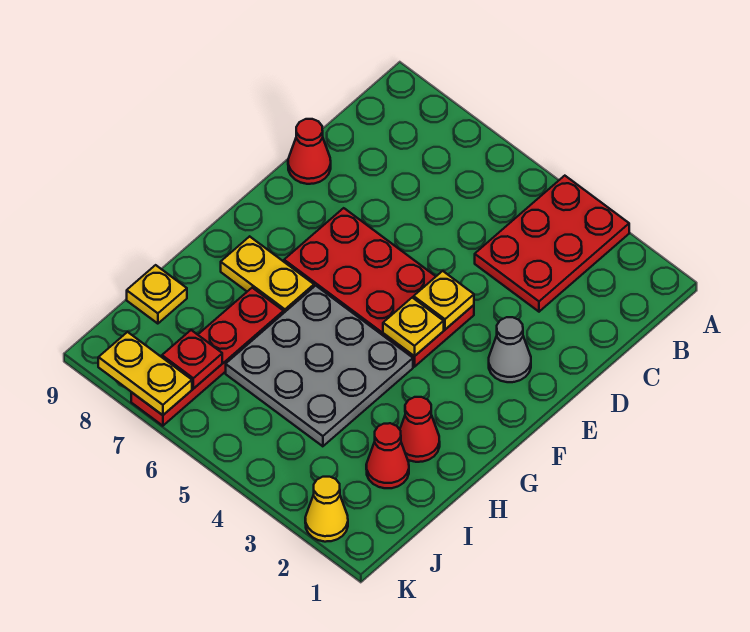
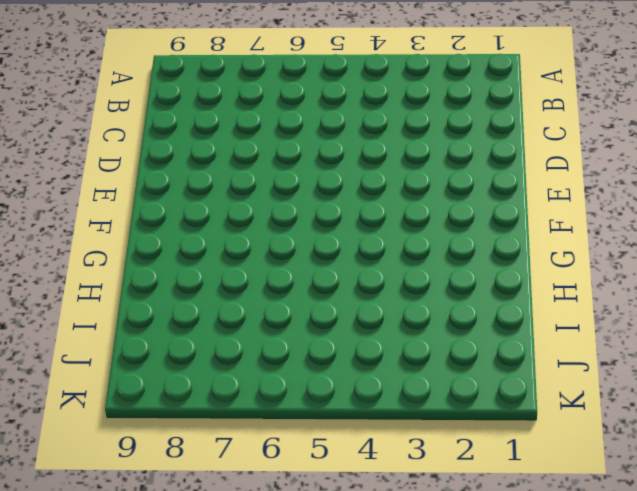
none -> red 2x3 plate [475,176,629,312]
none -> red 1x1 cone [288,119,331,184]
none -> grey 1x1 cone [489,317,531,382]

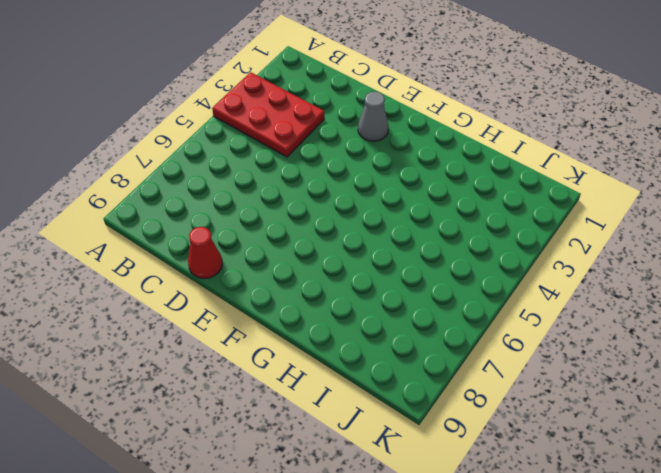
none -> red 2x4 plate [284,208,474,367]
none -> grey 3x3 plate [226,286,413,446]
none -> yellow 1x2 plate [221,236,314,313]

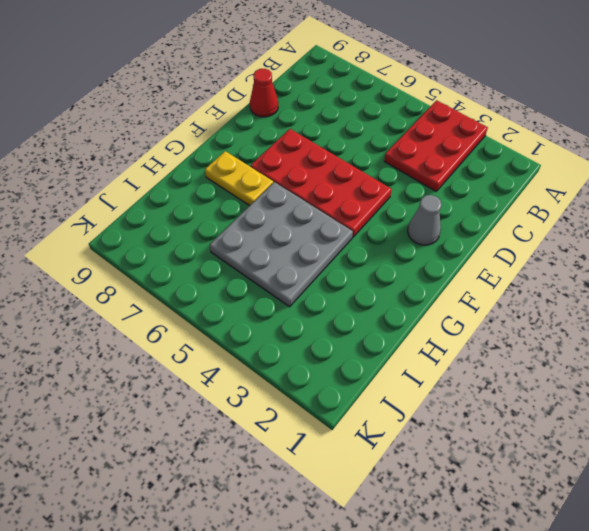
none -> red 1x1 cone [400,397,440,462]
none -> red 1x4 plate [131,288,284,426]
none -> red 1x1 cone [366,423,409,488]

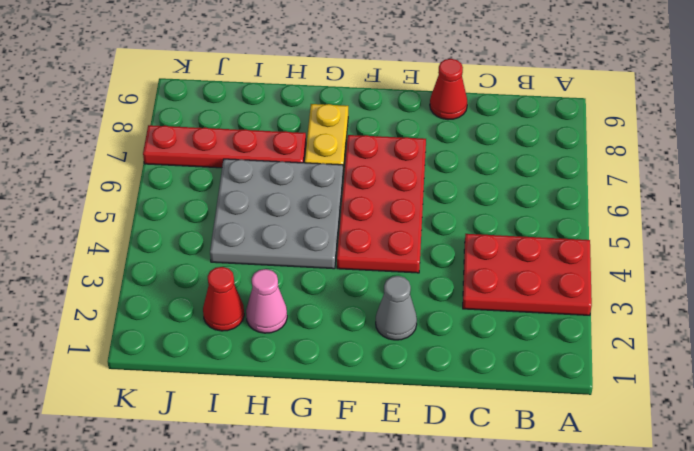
pink 1x1 cone [246,269,287,333] -> red 1x1 cone [400,397,440,462]
none -> yellow 1x1 plate [127,265,187,324]
none -> yellow 1x1 cone [305,477,348,542]
none -> yellow 1x1 plate [414,271,474,329]

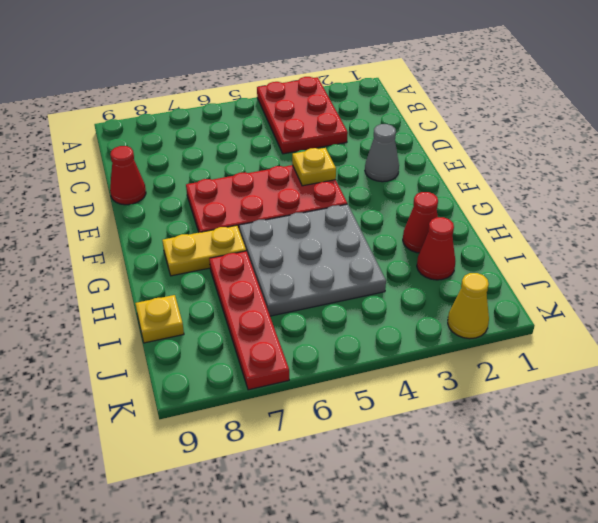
none -> yellow 1x1 plate [383,298,444,356]
none -> red 1x1 plate [162,330,222,389]
none -> yellow 1x2 plate [98,332,192,415]

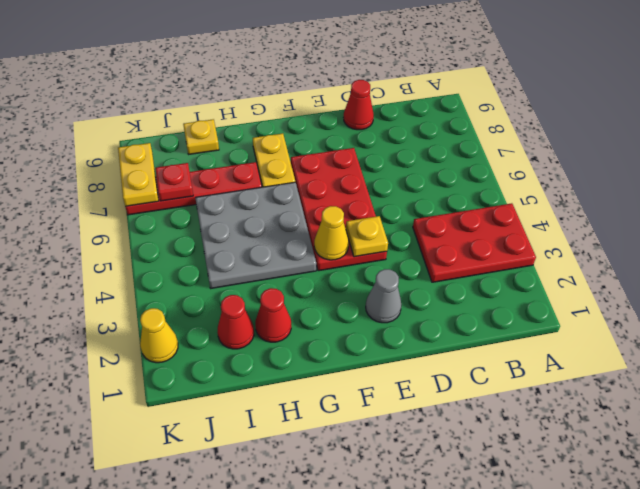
yellow 1x1 cone [314,206,349,260] -> yellow 1x1 plate [383,298,444,356]

